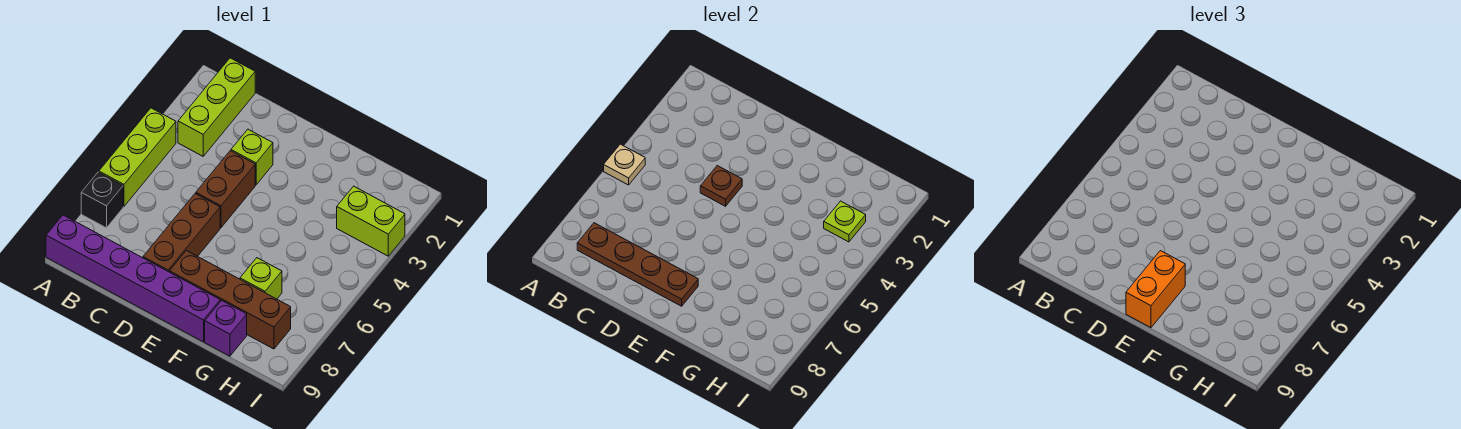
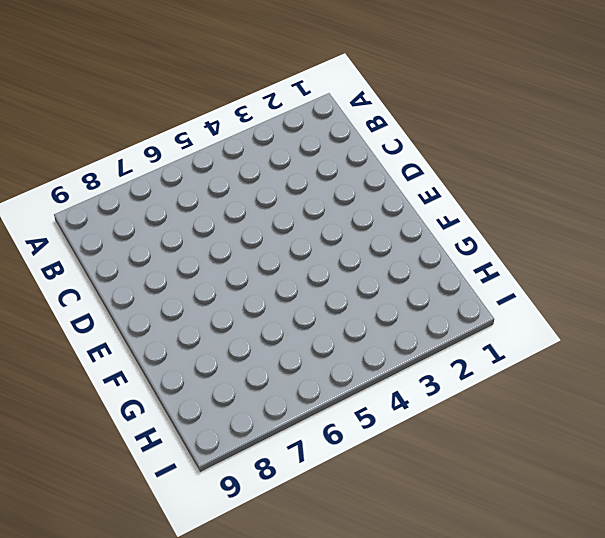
none -> lime 1x3 brick [99,108,176,206]
none -> black 1x1 brick [81,172,123,228]
none -> purple 1x6 brick [46,215,220,342]

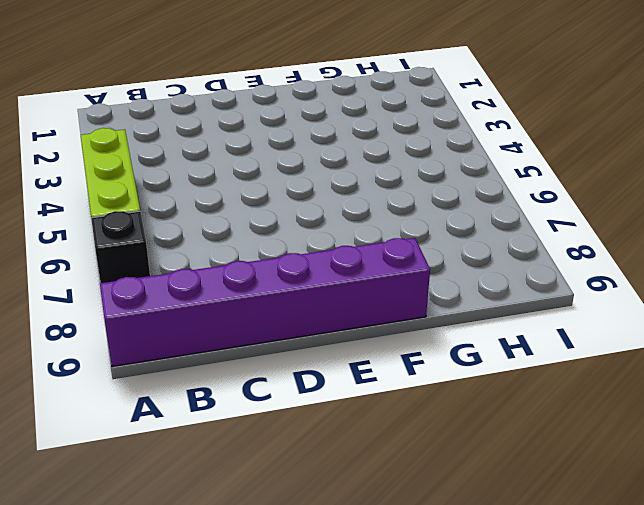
none -> lime 1x3 brick [178,58,255,156]
none -> lime 1x1 brick [231,129,273,185]
none -> brown 1x2 brick [196,151,255,228]

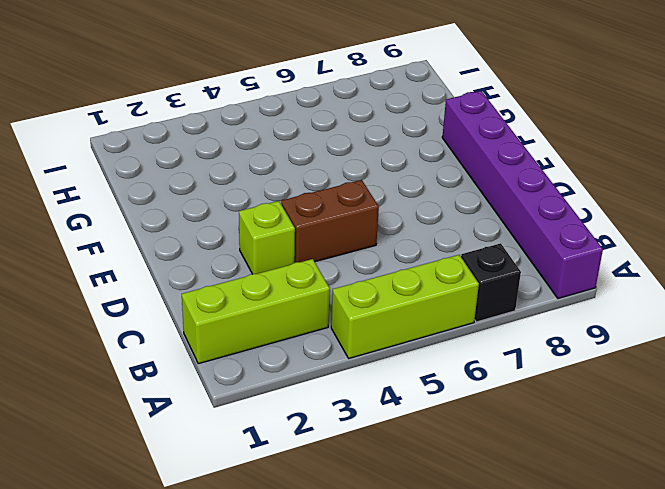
none -> brown 1x3 brick [143,194,220,272]
none -> brown 1x4 brick [170,251,291,349]
none -> lime 1x1 brick [240,258,282,299]

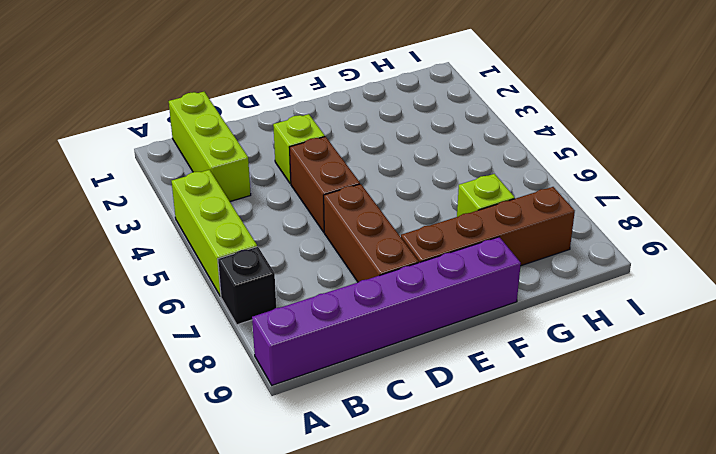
none -> purple 1x1 brick [205,300,247,356]
none -> lime 1x2 brick [337,186,405,256]
none -> tan 1x1 plate [604,144,645,185]

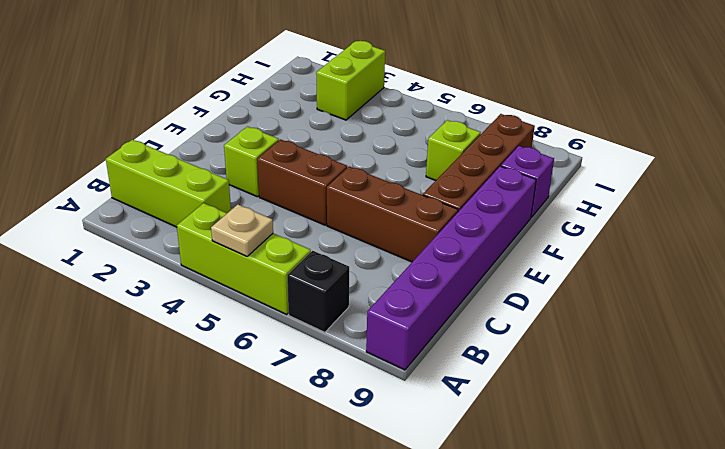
none -> brown 1x4 plate [577,223,698,306]
none -> brown 1x1 plate [700,166,742,206]
none -> lime 1x1 plate [824,201,866,242]

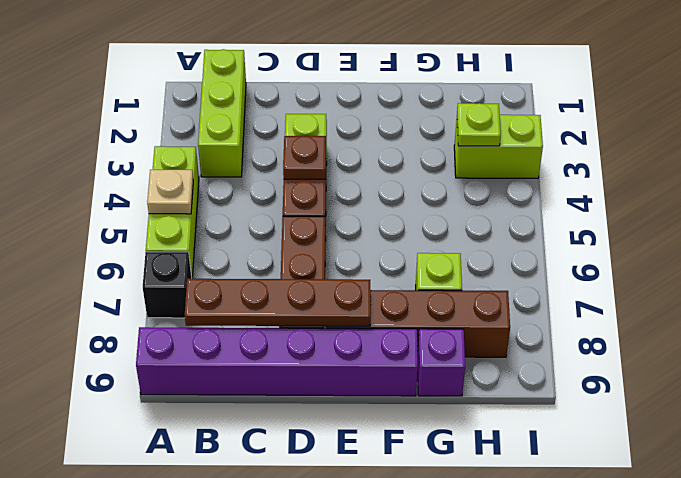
none -> orange 1x2 brick [1126,251,1185,328]

